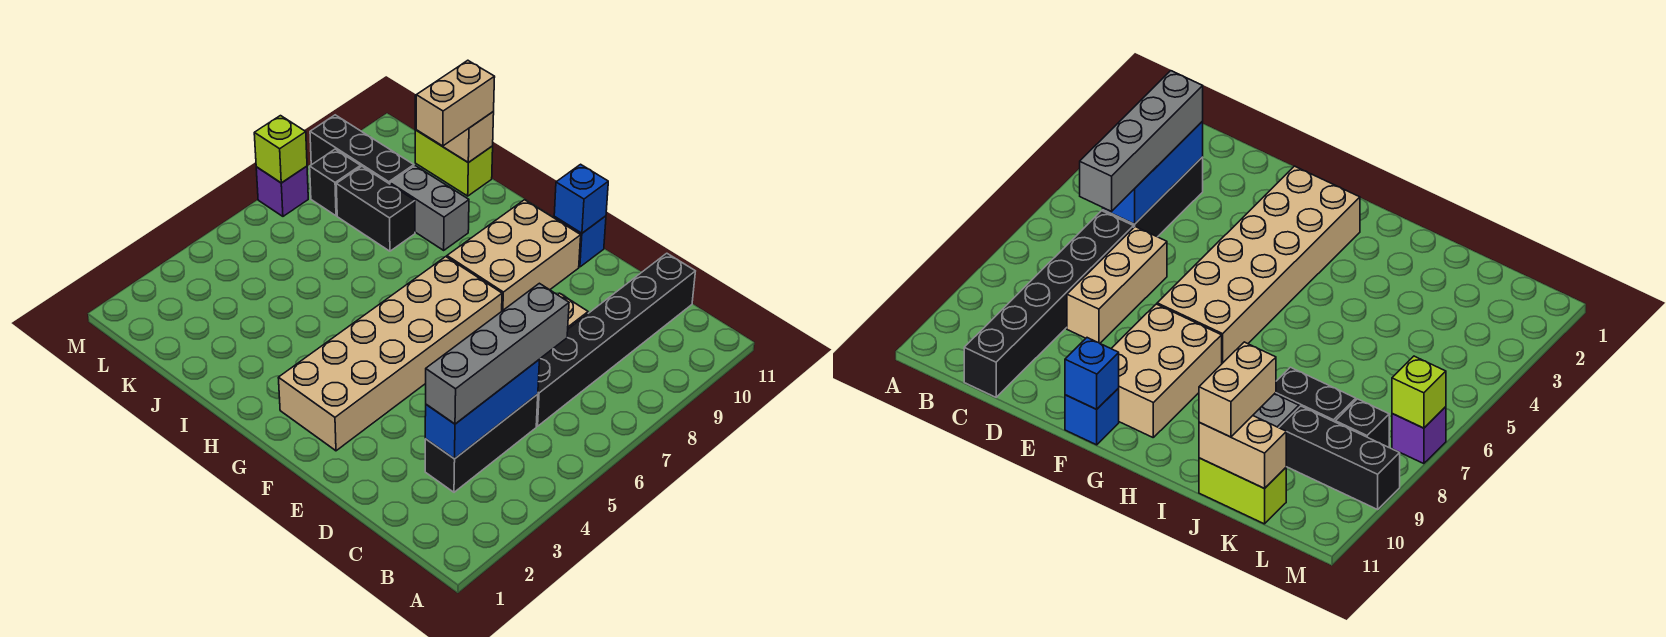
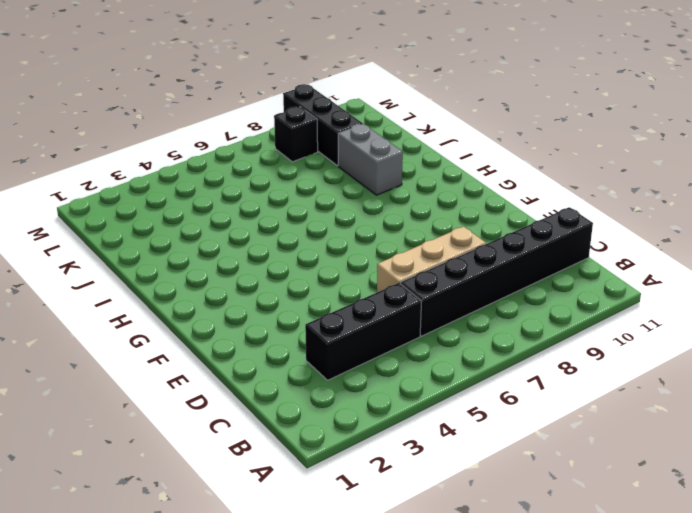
none -> tan 2x6 brick [279,257,502,451]
none -> tan 2x3 brick [447,200,581,311]
none -> blue 1x1 brick [554,216,606,267]

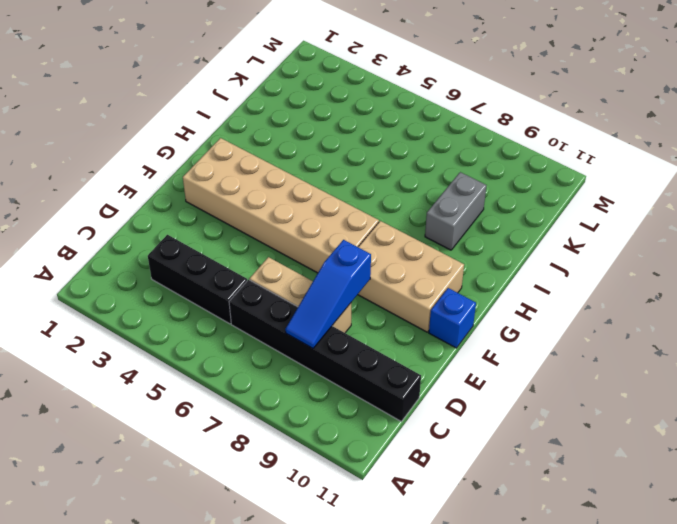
blue 1x3 slope [285,240,371,348] -> none
none -> black 1x2 brick [336,166,415,251]
none -> lime 1x2 brick [415,130,493,196]
none -> black 1x3 brick [310,115,414,184]

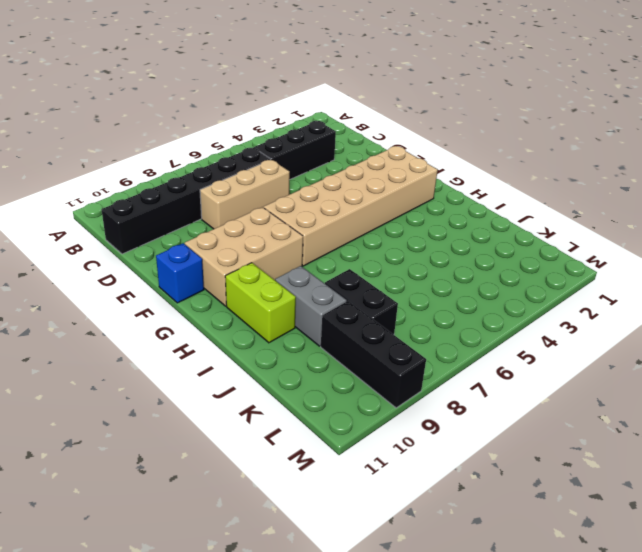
lime 1x2 brick [225,263,296,343] -> lime 1x2 brick moved to [415,130,493,196]
none -> black 1x1 brick [310,149,361,216]
none -> purple 1x1 brick [256,166,308,216]
none -> blue 1x3 brick [425,360,539,459]

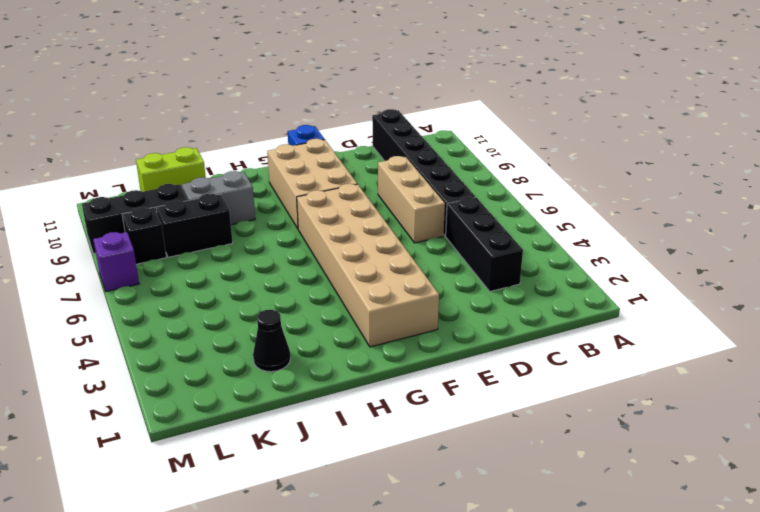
black 1x1 cone [253,310,291,372] -> none
none -> blue 1x3 brick [425,360,539,459]
none -> blue 1x1 brick [554,164,608,233]
none -> tan 1x2 brick [415,96,494,163]

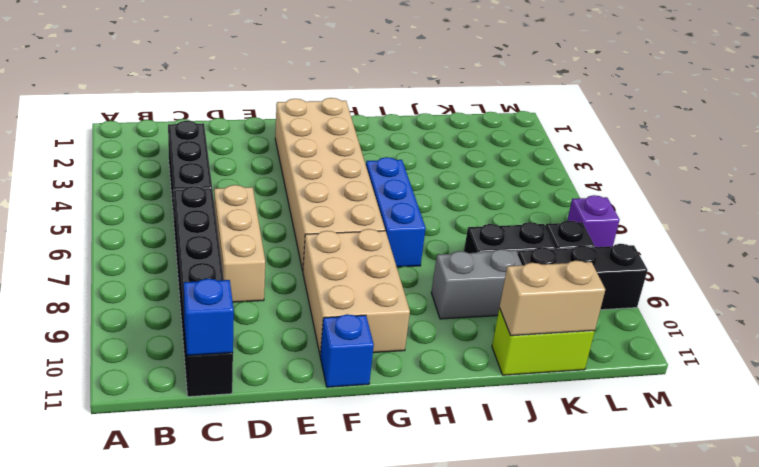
blue 1x1 brick [184,279,234,356] -> blue 1x1 brick moved to [554,164,608,233]
blue 1x3 brick [366,157,426,267] -> blue 1x3 brick moved to [425,360,539,459]
none -> lime 1x1 brick [254,116,307,183]
none -> grey 1x4 brick [426,283,569,424]
none -> tan 1x2 brick [416,60,495,146]

